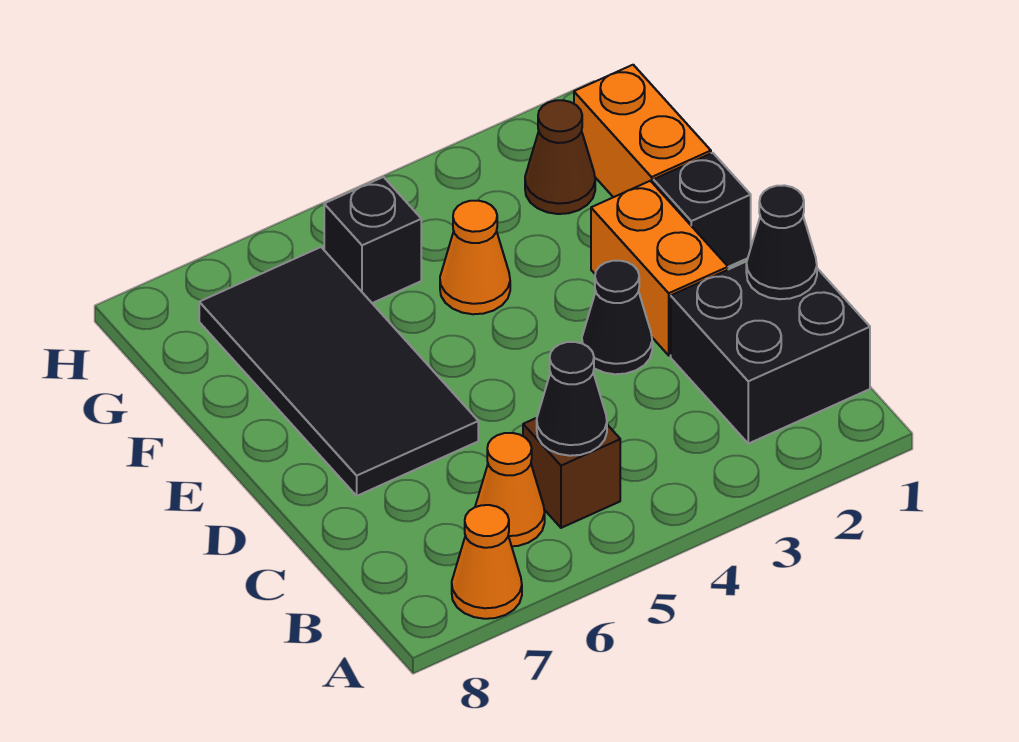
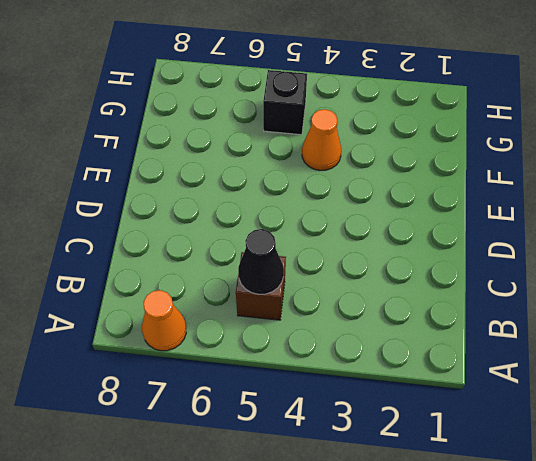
none -> black 2x2 brick [671,262,870,444]
none -> orange 1x1 cone [475,433,545,546]
none -> orange 1x2 brick [591,181,728,355]

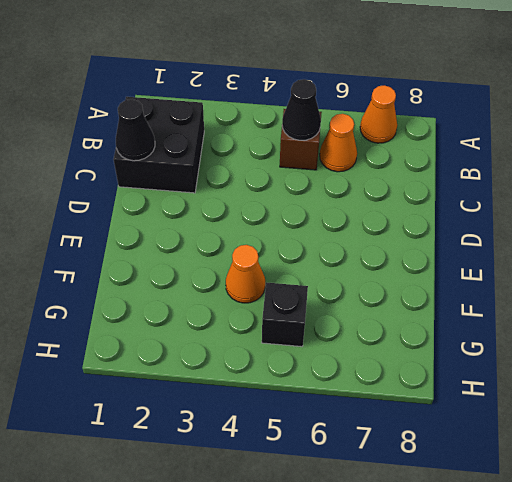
none -> orange 1x2 brick [591,181,728,355]
none -> black 1x1 cone [582,261,652,374]
none -> black 2x4 tile [199,247,478,496]

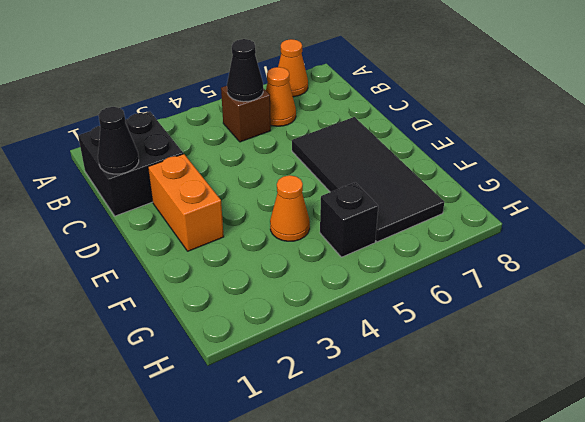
none -> black 1x1 cone [582,261,652,374]
none -> black 1x1 brick [653,153,751,267]
none -> orange 1x2 brick [574,65,711,197]

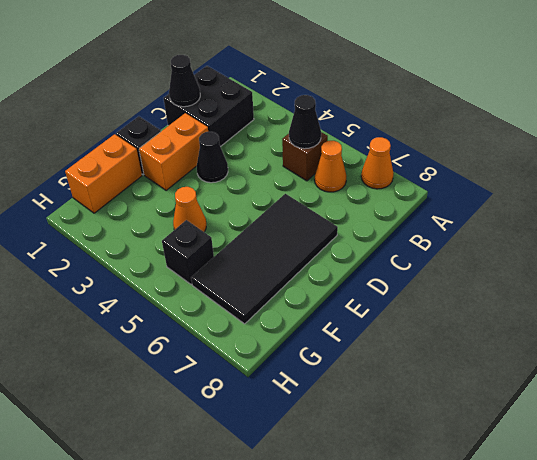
none -> brown 1x1 cone [525,100,595,214]

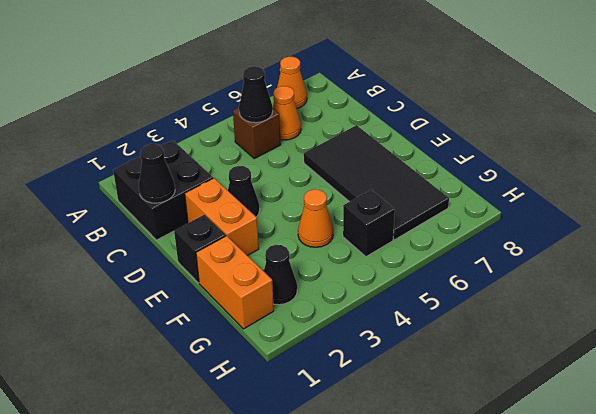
black 1x1 cone [264,245,297,305] -> brown 1x1 cone [525,100,595,214]

